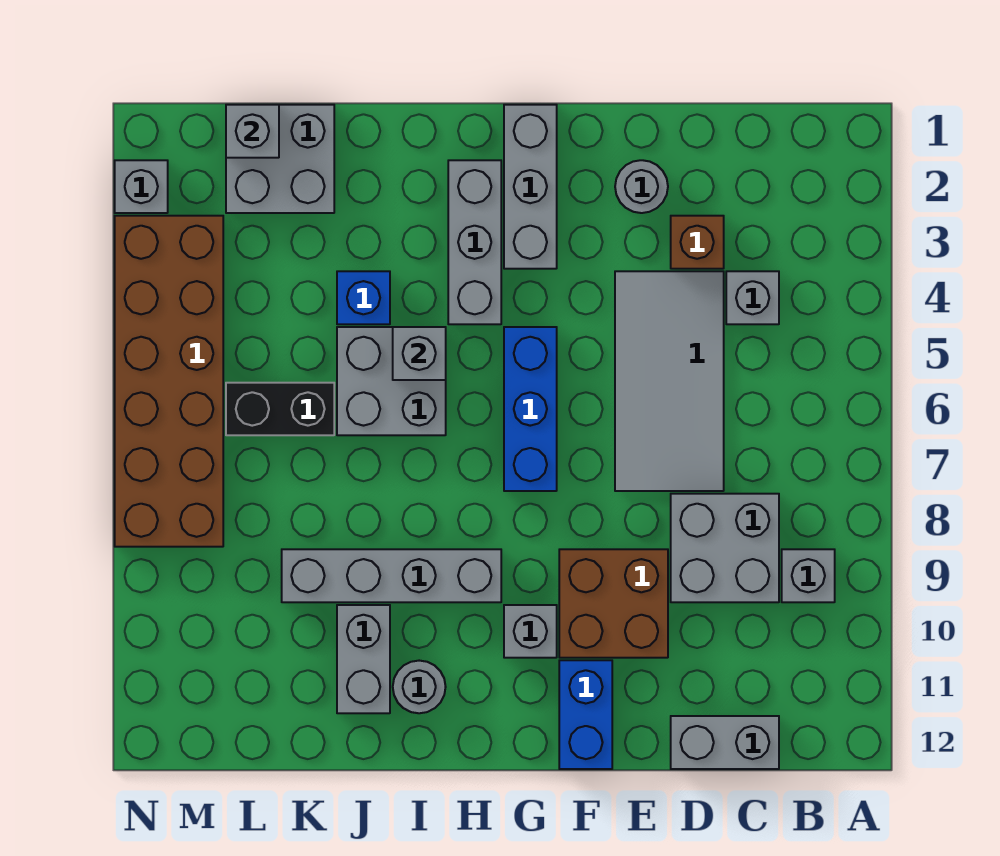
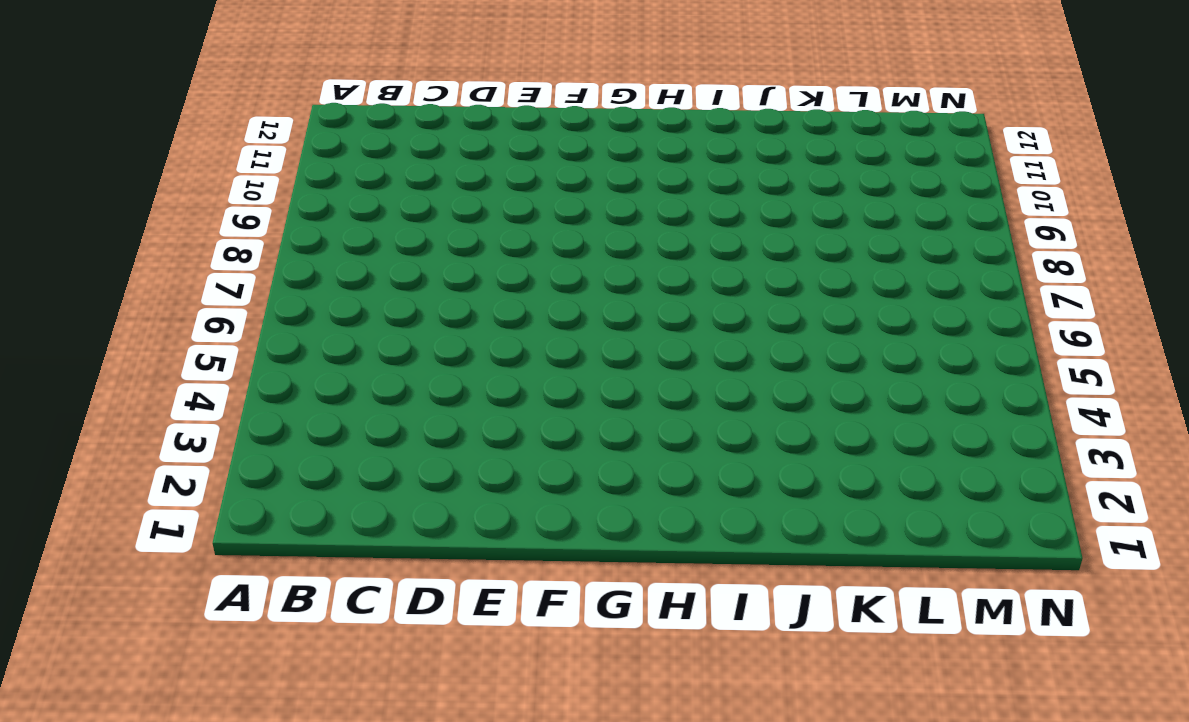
none -> grey 1x1 brick [782,549,835,602]
none -> grey 1x1 brick [726,271,779,324]
none -> grey 2x2 brick [671,494,779,602]

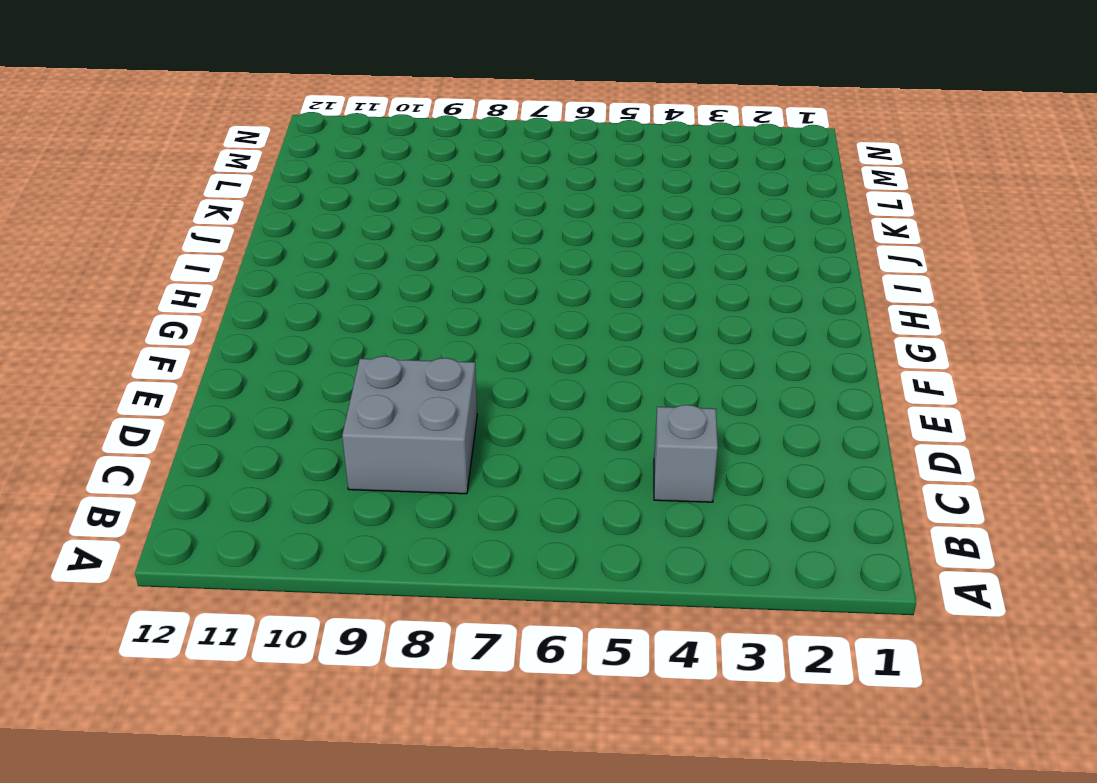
none -> grey 1x1 brick [782,549,835,602]
none -> grey 1x2 brick [671,716,779,769]
none -> brown 1x1 brick [671,216,724,269]

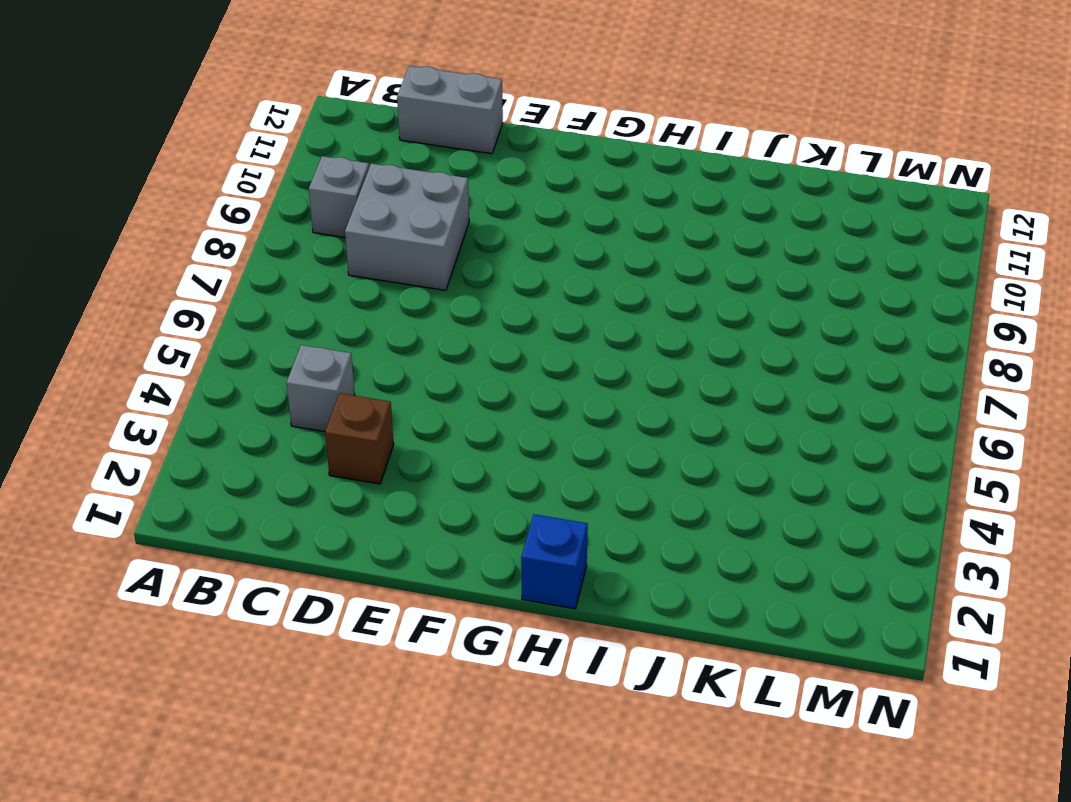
blue 1x1 brick [521,514,588,609] -> blue 1x1 brick moved to [337,271,390,324]
none -> grey 2x4 tile [615,271,724,491]
none -> grey 1x1 round brick [615,160,668,213]
none -> brown 2x2 brick [559,549,668,658]

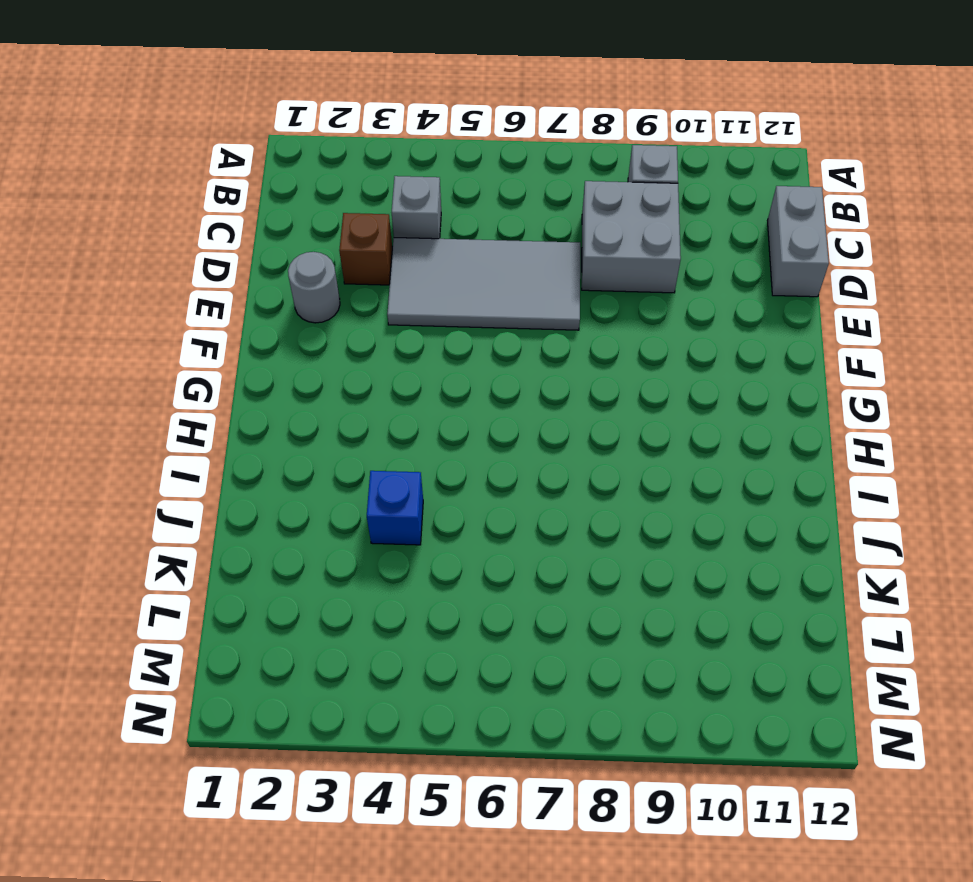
none -> brown 2x2 brick [559,549,668,658]
none -> blue 1x2 brick [559,660,612,769]
none -> grey 1x3 brick [504,105,557,269]

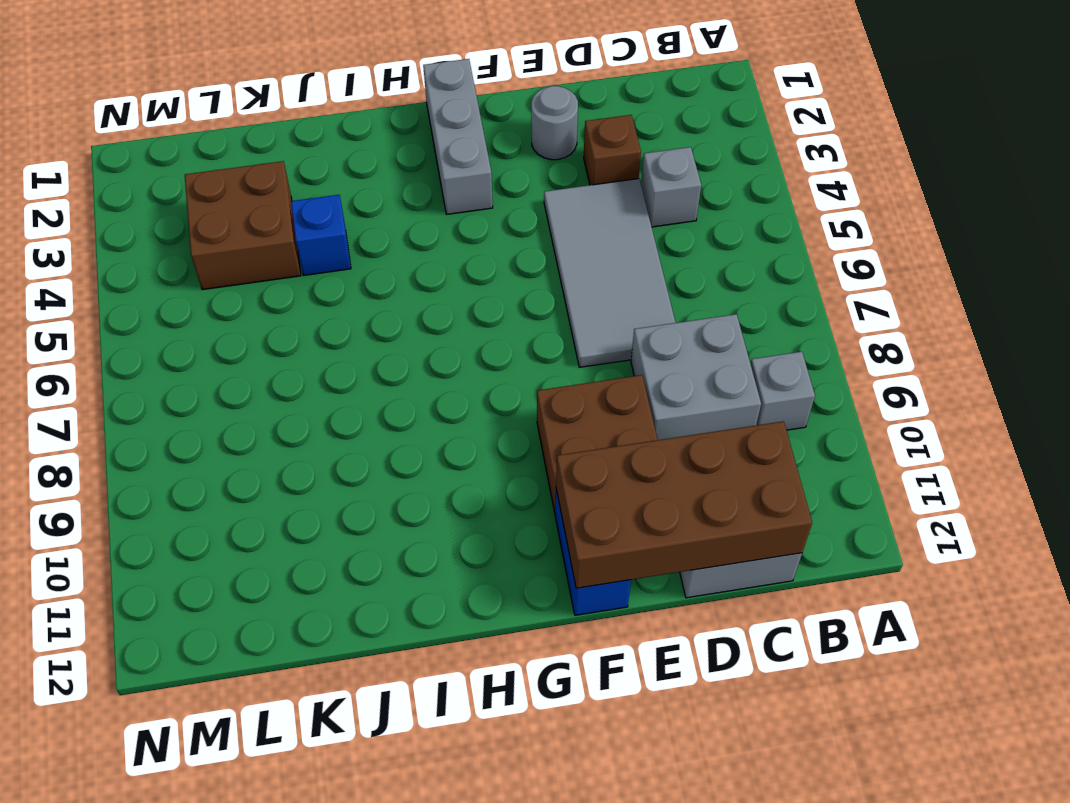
brown 2x4 brick [556,421,812,588] -> none
brown 2x2 brick [185,161,301,290] -> none
none -> blue 1x3 brick [504,327,557,491]
none -> grey 1x1 brick [504,605,557,658]
none -> grey 1x3 brick [448,160,501,324]

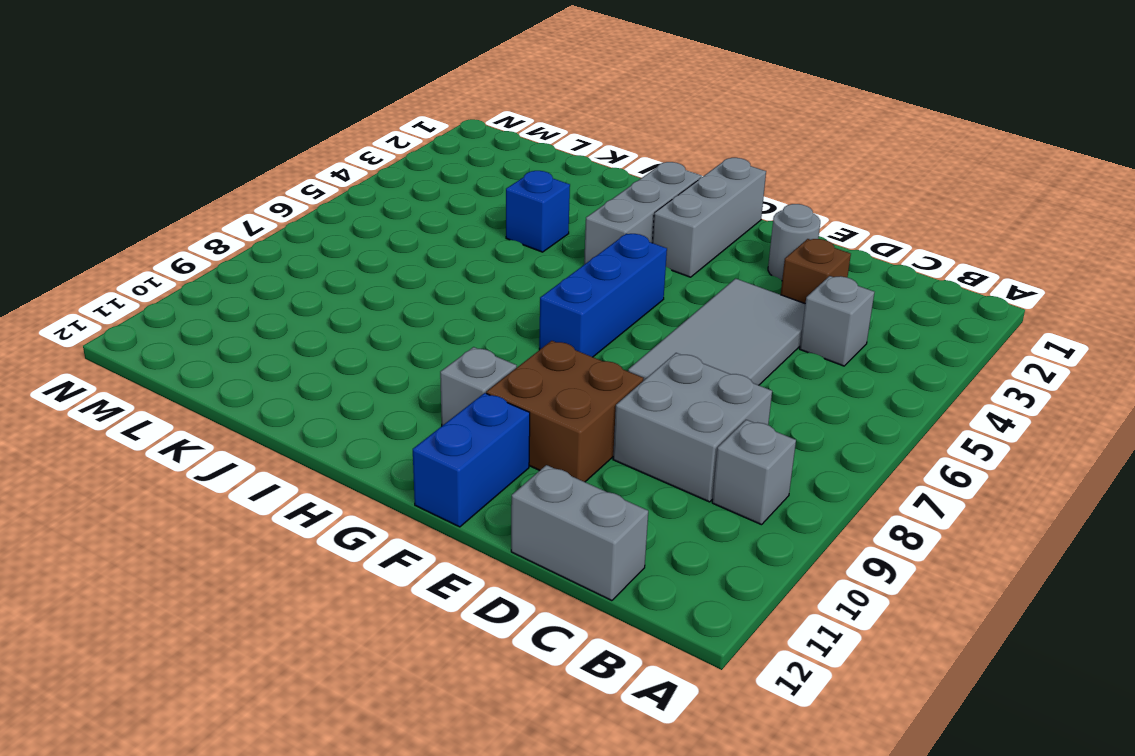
none -> grey 1x4 brick [282,549,501,602]
none -> grey 2x2 brick [337,327,446,435]
none -> grey 1x1 round brick [393,661,446,713]

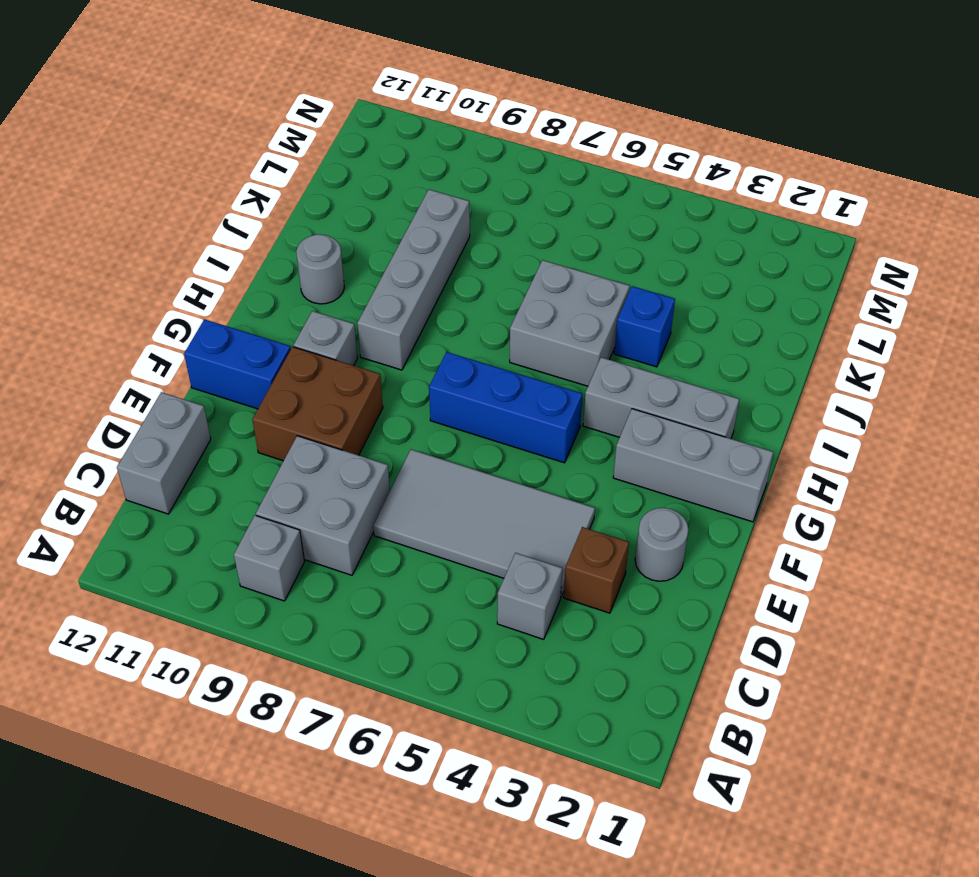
none -> grey 1x2 brick [337,605,390,713]
none -> grey 2x2 brick [226,105,334,213]
none -> black 1x2 brick [226,383,334,435]

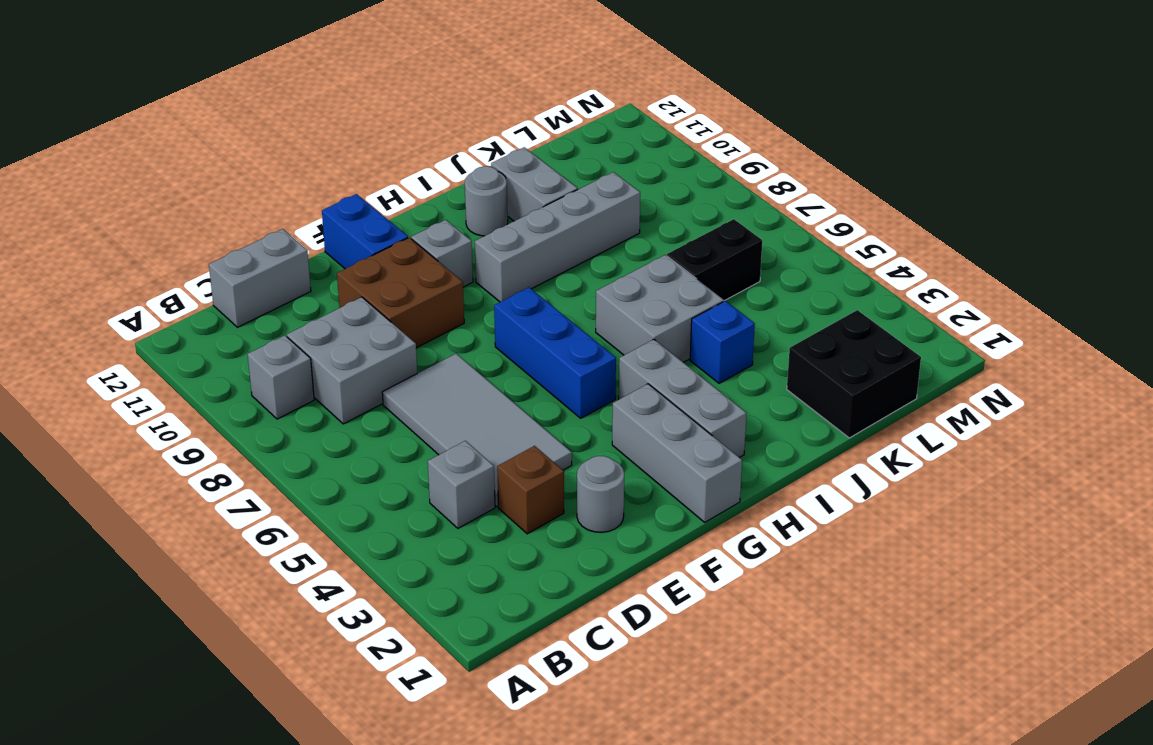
black 2x2 brick [787,310,921,438] -> grey 2x2 brick [226,105,334,213]
none -> brown 2x6 brick [115,216,223,547]
none -> grey 1x1 brick [115,160,168,213]
none -> grey 1x1 brick [393,327,446,380]

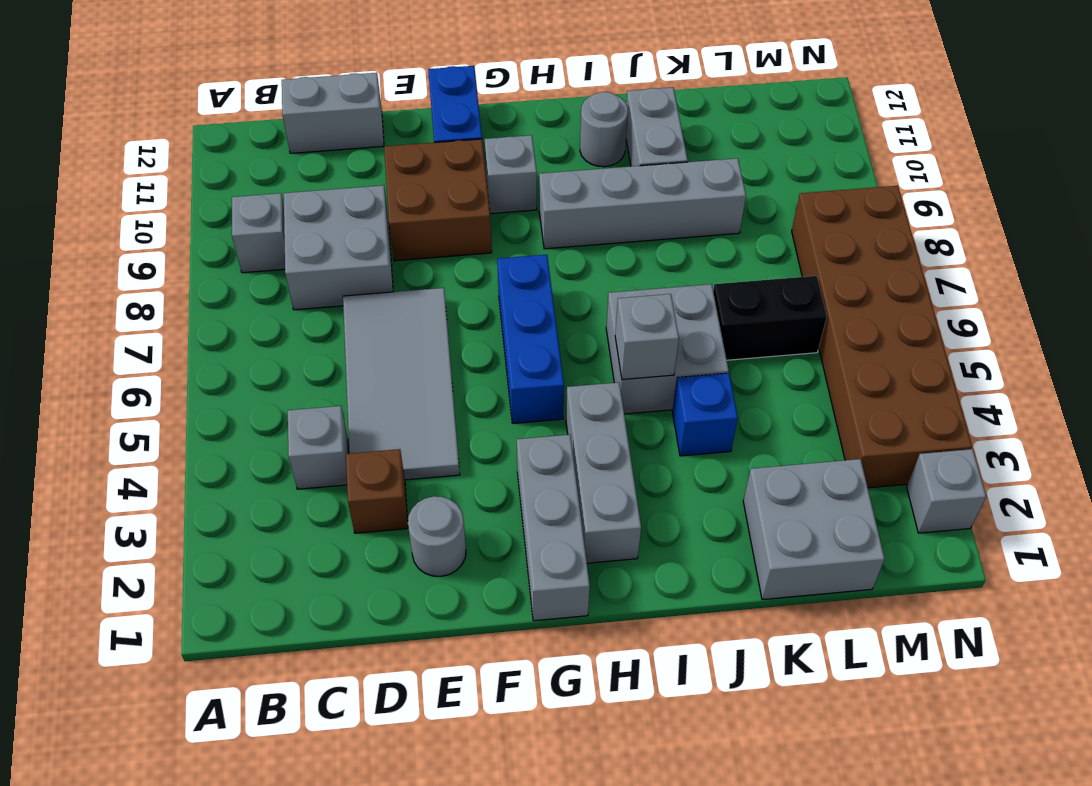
none -> grey 1x1 brick [226,105,279,158]

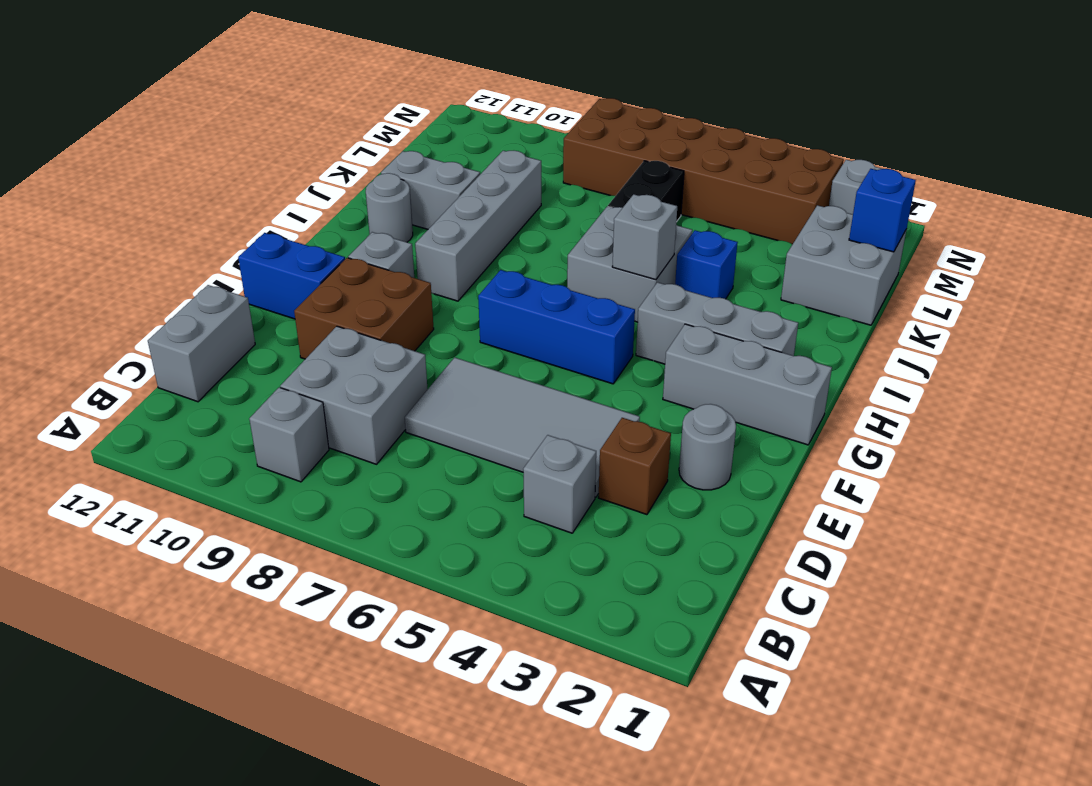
blue 1x1 brick [849,169,916,252] -> grey 1x1 brick [226,105,279,158]

